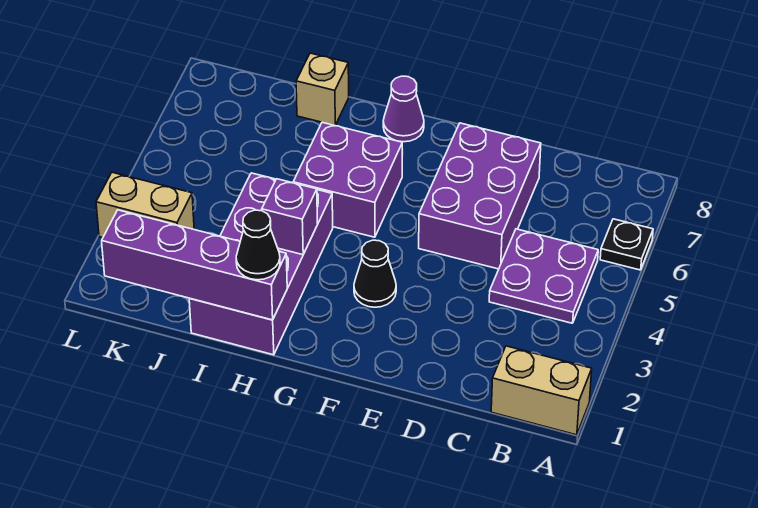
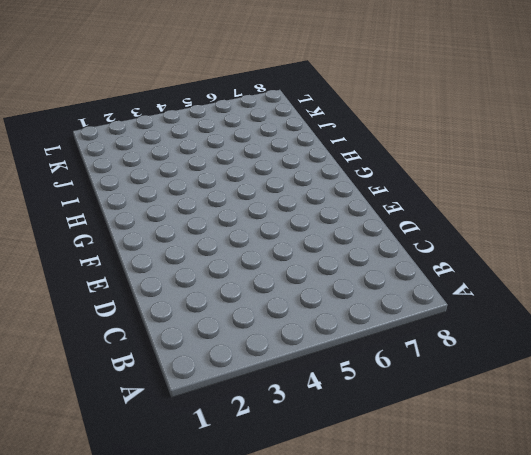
none -> tan 1x2 brick [491,346,592,435]
none -> black 1x1 plate [600,219,653,270]
none -> purple 2x2 plate [489,229,598,323]

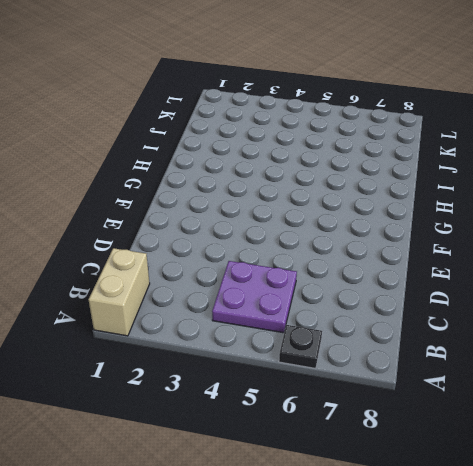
none -> purple 2x3 brick [419,123,541,269]
none -> black 1x1 cone [354,240,396,307]
none -> purple 2x2 brick [293,122,402,237]

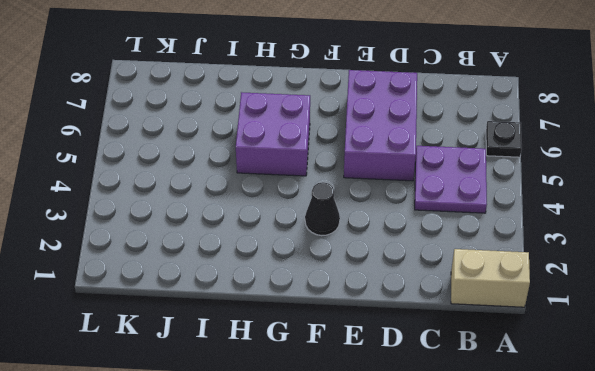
none -> purple 1x1 cone [383,76,424,142]
none -> purple 2x4 brick [189,173,333,355]
none -> tan 1x1 brick [296,53,349,125]

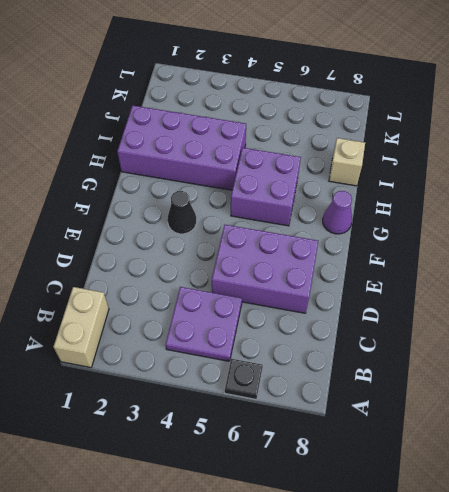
none -> tan 1x2 brick [96,172,194,238]
none -> purple 1x4 brick [102,210,287,320]
none -> purple 1x1 brick [262,179,318,255]

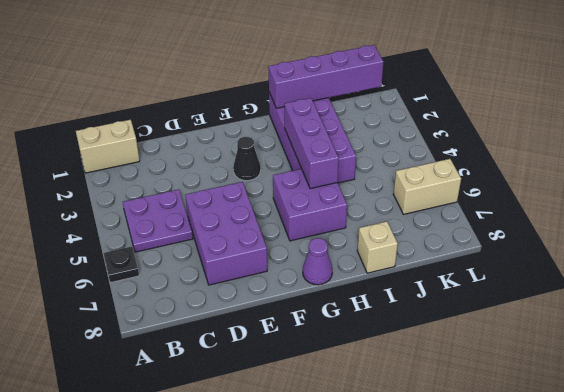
purple 1x3 brick [285,98,339,189] -> purple 1x1 brick [262,179,318,255]
tan 1x2 brick [394,159,461,214] -> tan 1x2 brick moved to [96,172,194,238]
none -> black 1x1 cone [236,210,280,280]

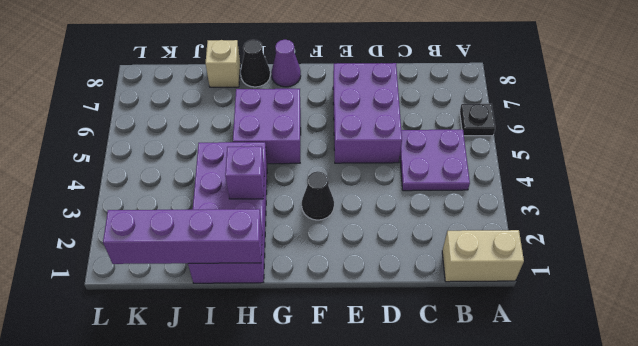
black 1x1 cone [241,40,270,87] -> black 1x1 cone moved to [236,210,280,280]
none -> tan 1x2 brick [96,172,194,238]

